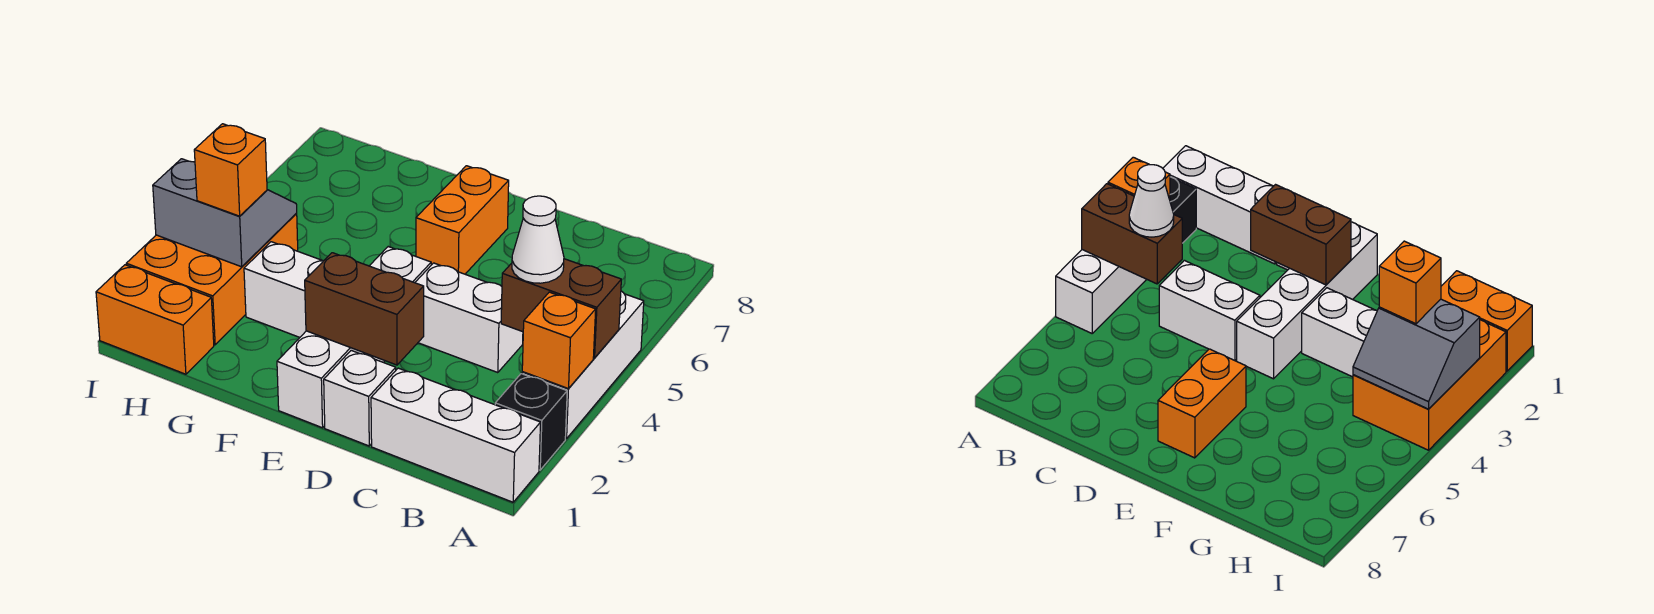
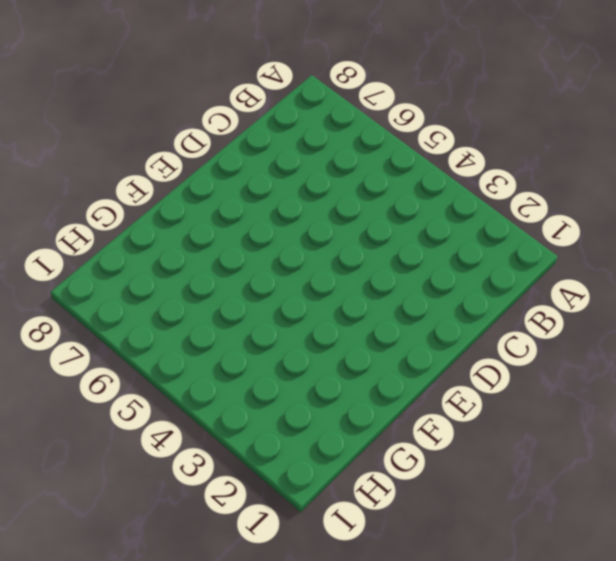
none -> white 1x3 brick [371,368,541,502]
none -> black 1x1 brick [495,374,567,470]
none -> white 1x3 brick [522,291,644,439]

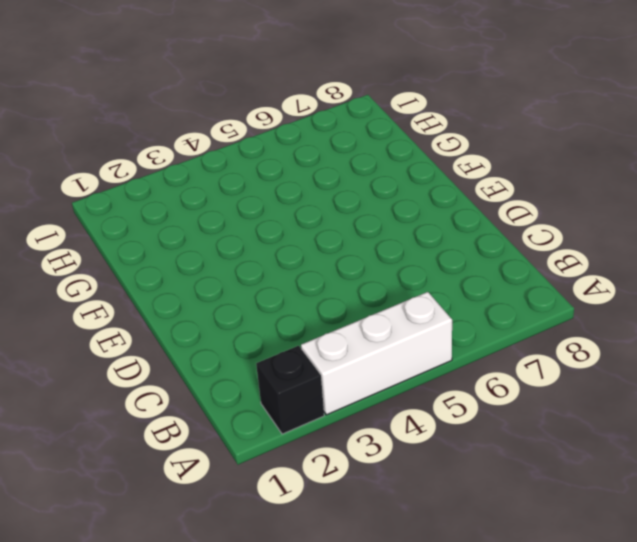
none -> white 1x3 brick [371,368,541,502]
none -> white 1x2 brick [415,263,523,373]
none -> white 1x1 brick [324,350,396,446]

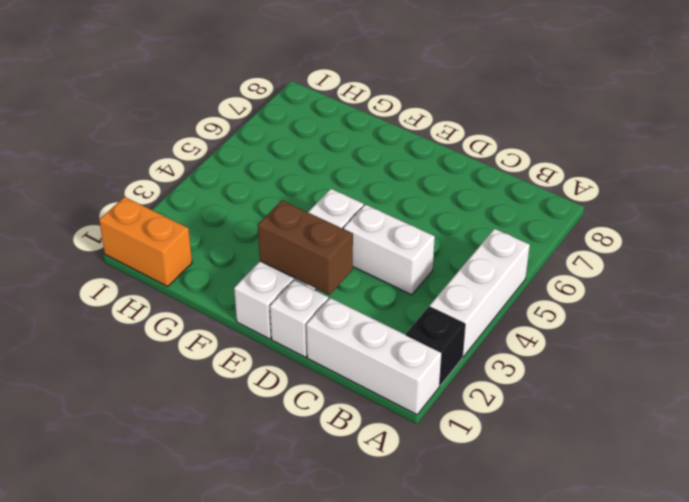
none -> orange 1x2 brick [416,166,509,274]
none -> white 1x2 brick [244,242,323,337]
none -> orange 2x3 brick [126,214,298,345]

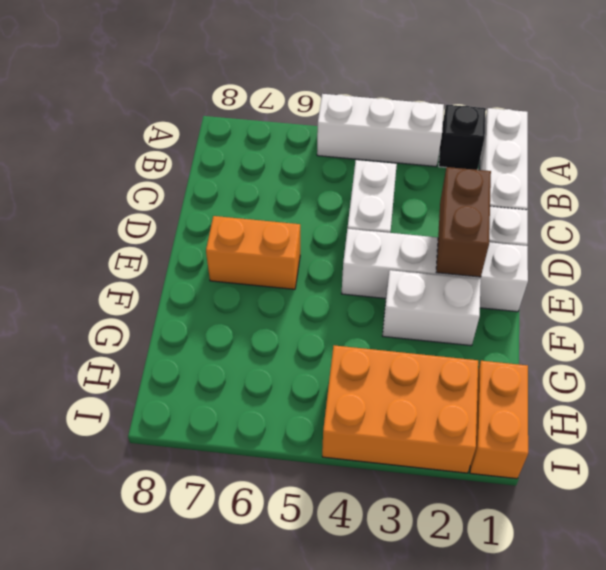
white 1x2 brick [382,270,481,346] -> white 1x2 brick turned to [244,242,323,337]
none -> orange 1x1 brick [522,292,596,389]
none -> brown 1x2 brick [501,259,621,358]
none -> grey 2x2 slope [153,159,297,267]

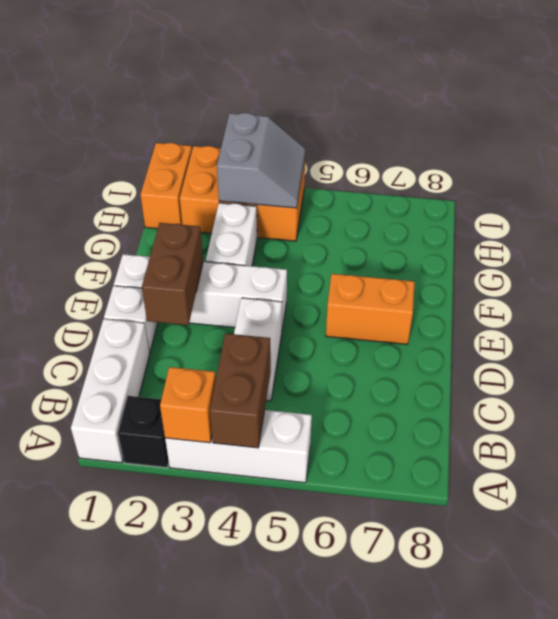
none -> white 1x1 cone [512,196,564,283]
none -> orange 1x1 brick [194,124,267,216]

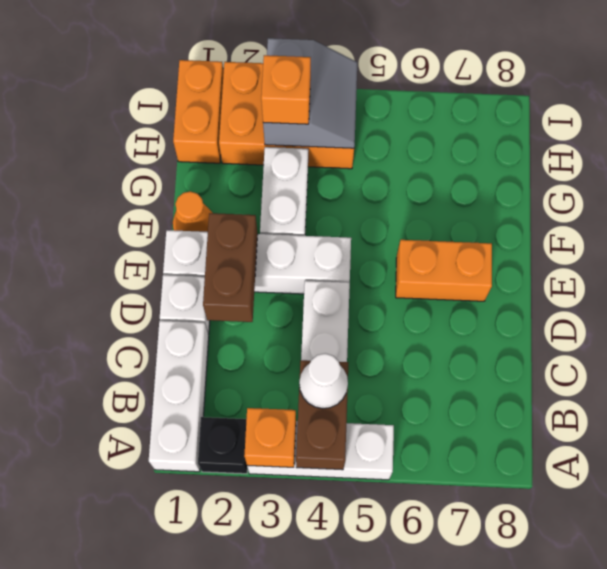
orange 1x1 cone [173,191,212,232] -> none

